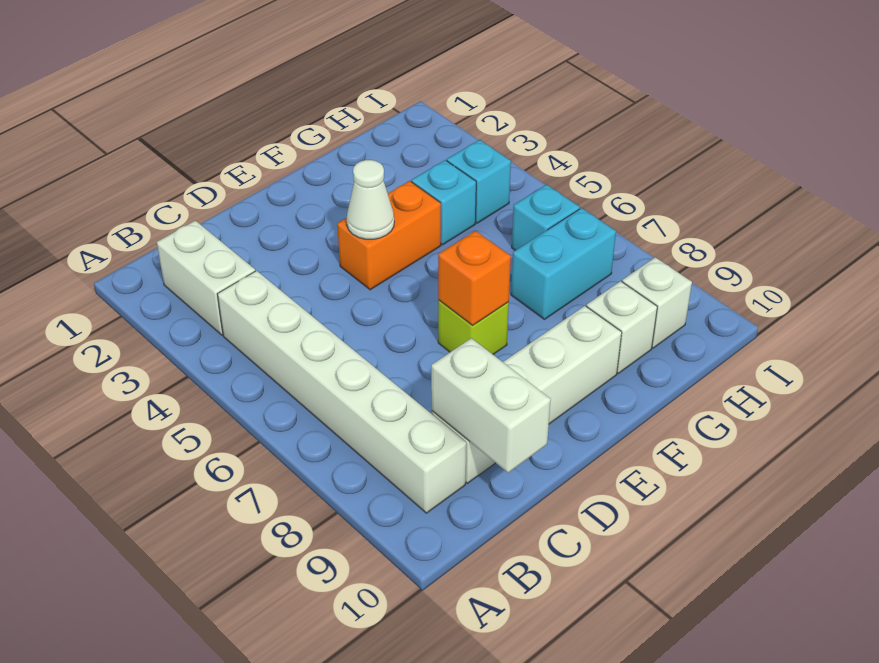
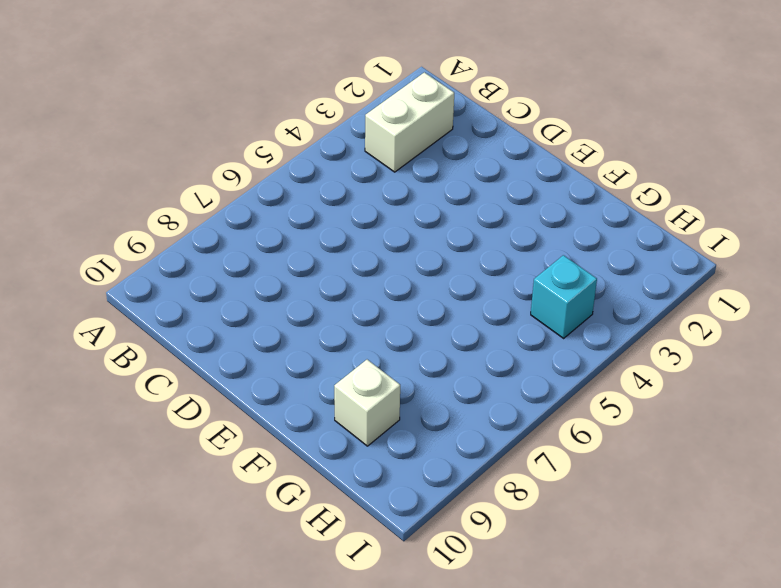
none -> white 1x6 brick [217,271,466,513]
none -> white 1x4 brick [432,306,622,483]
none -> orange 1x2 brick [337,181,441,290]

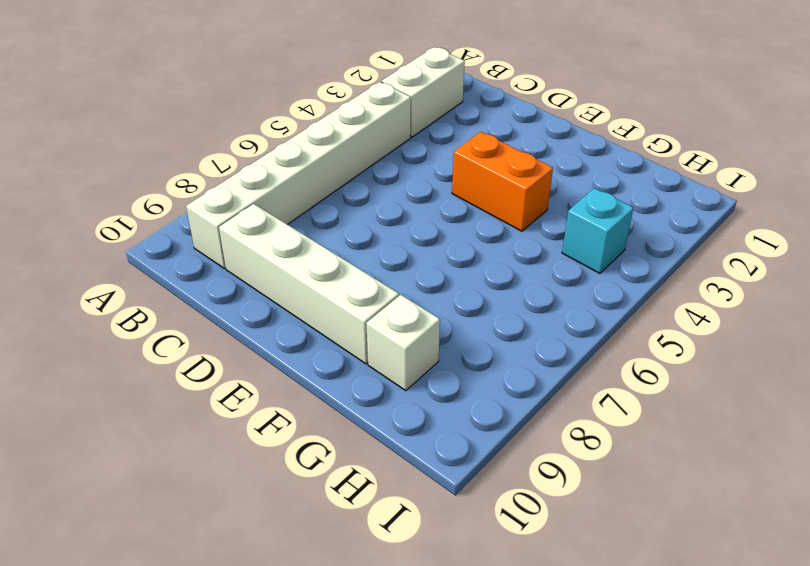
none -> lime 1x1 brick [438,300,509,354]
none -> cyan 1x1 brick [411,160,476,245]
none -> cyan 1x2 brick [511,208,616,319]

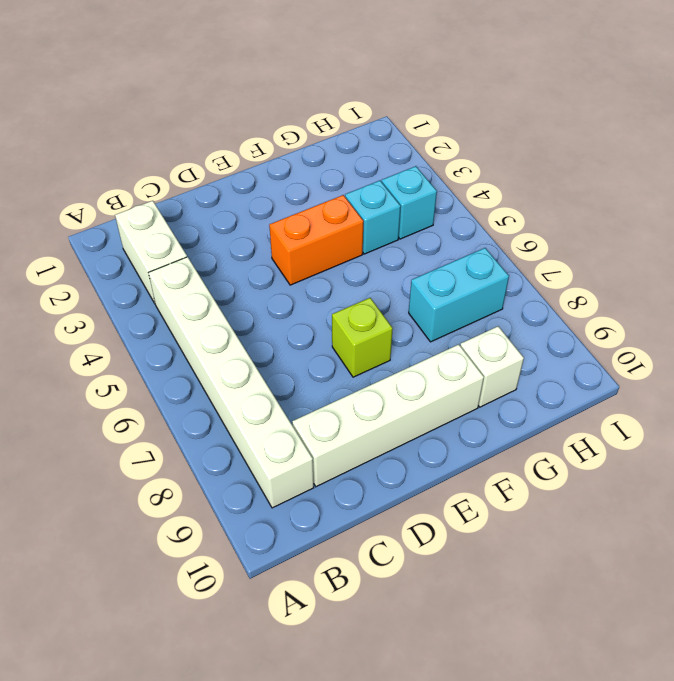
none -> cyan 1x1 brick [512,185,580,250]
none -> white 1x1 brick [622,257,692,348]
none -> white 1x2 brick [431,338,551,473]

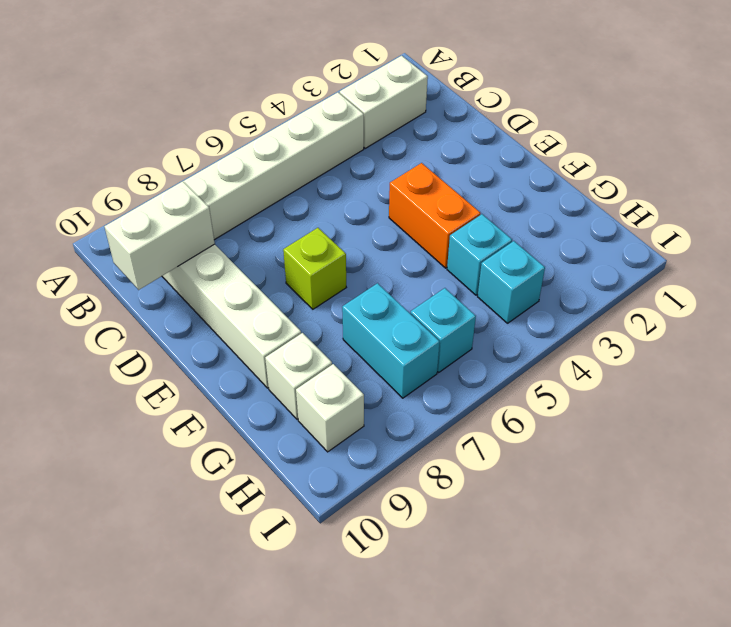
none -> white 1x1 cone [347,160,394,239]
none -> orange 1x1 brick [438,231,511,325]

